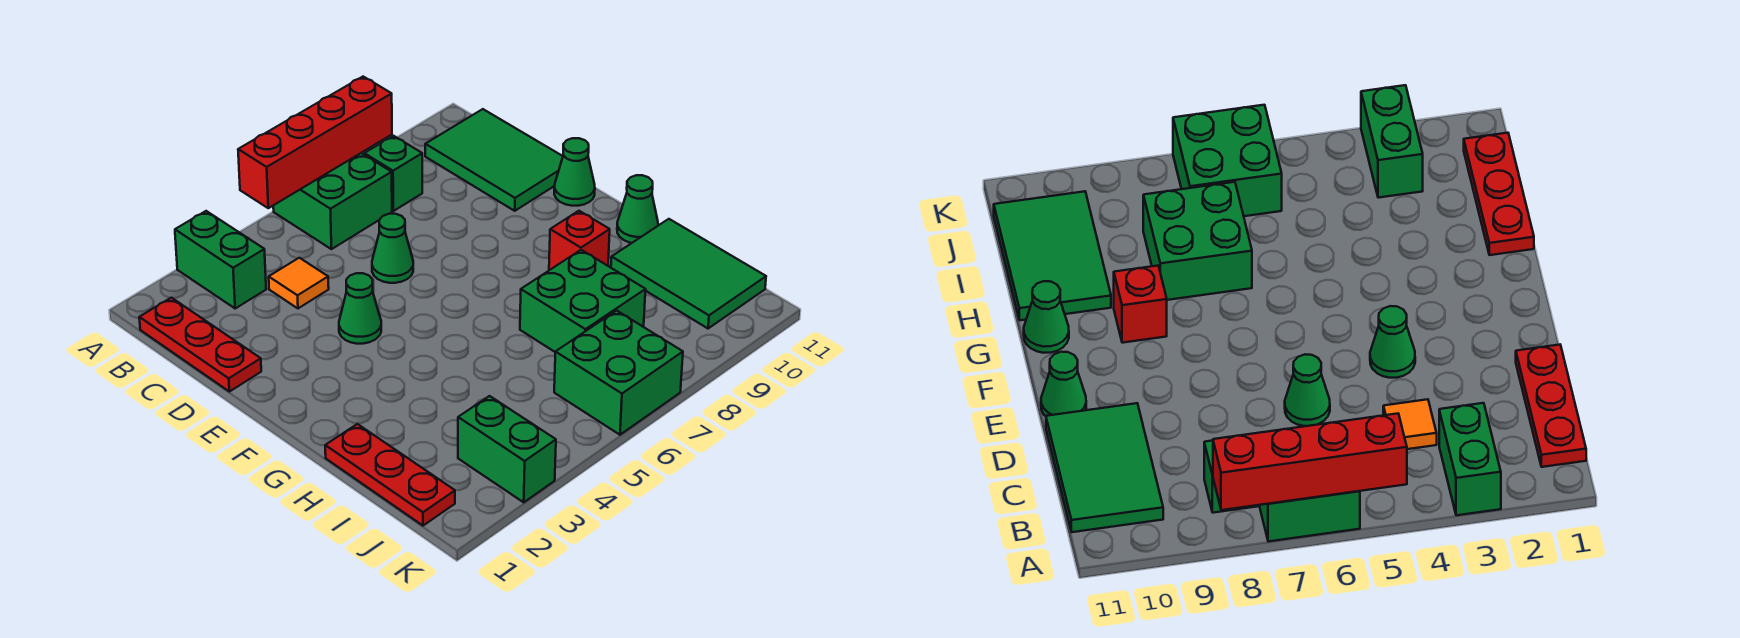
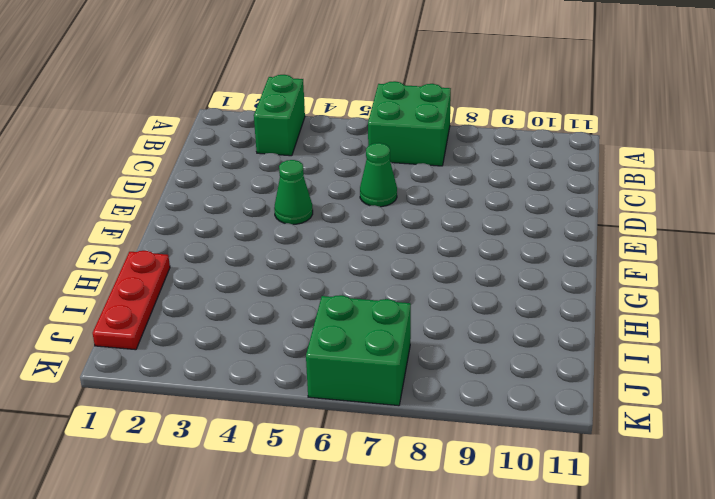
none -> red 1x3 plate [139,298,261,392]
none -> green 1x1 brick [364,136,422,211]
none -> green 2x3 tile [425,109,563,211]

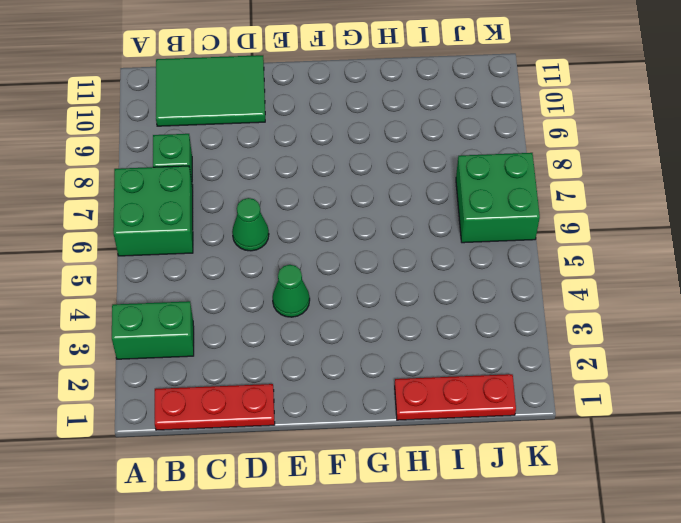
none -> orange 1x1 tile [269,258,329,308]
none -> green 1x1 cone [554,138,595,206]
none -> red 1x1 brick [549,211,610,270]

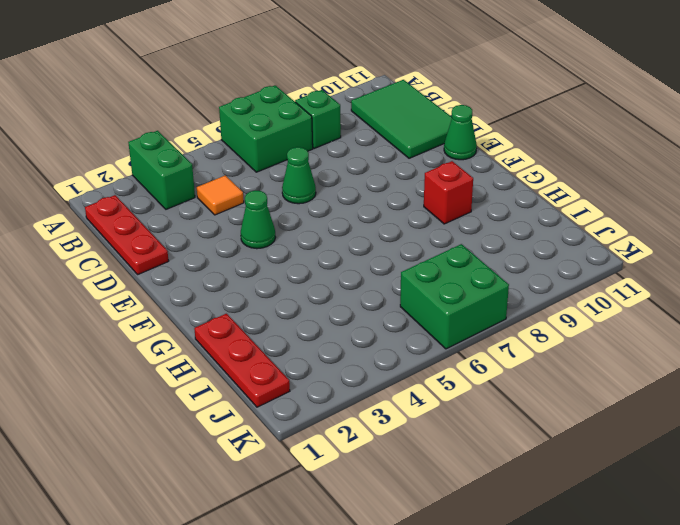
none -> green 1x1 cone [617,175,658,243]
none -> green 2x2 brick [520,250,646,352]
none -> green 2x3 tile [611,219,766,329]

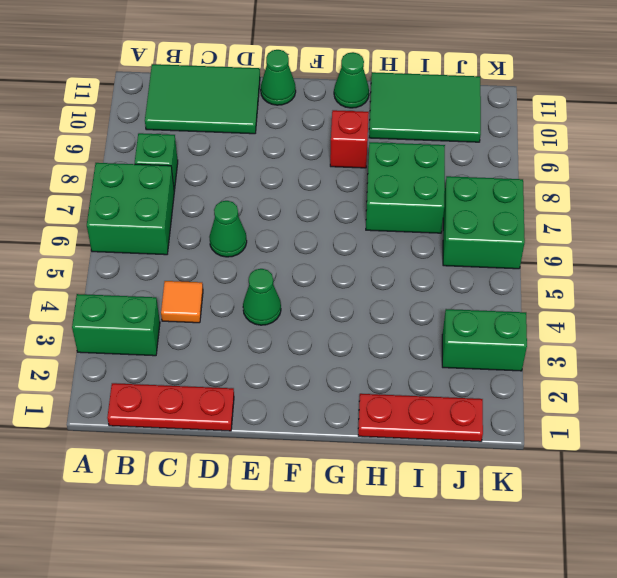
none -> red 1x4 brick [238,77,392,208]

